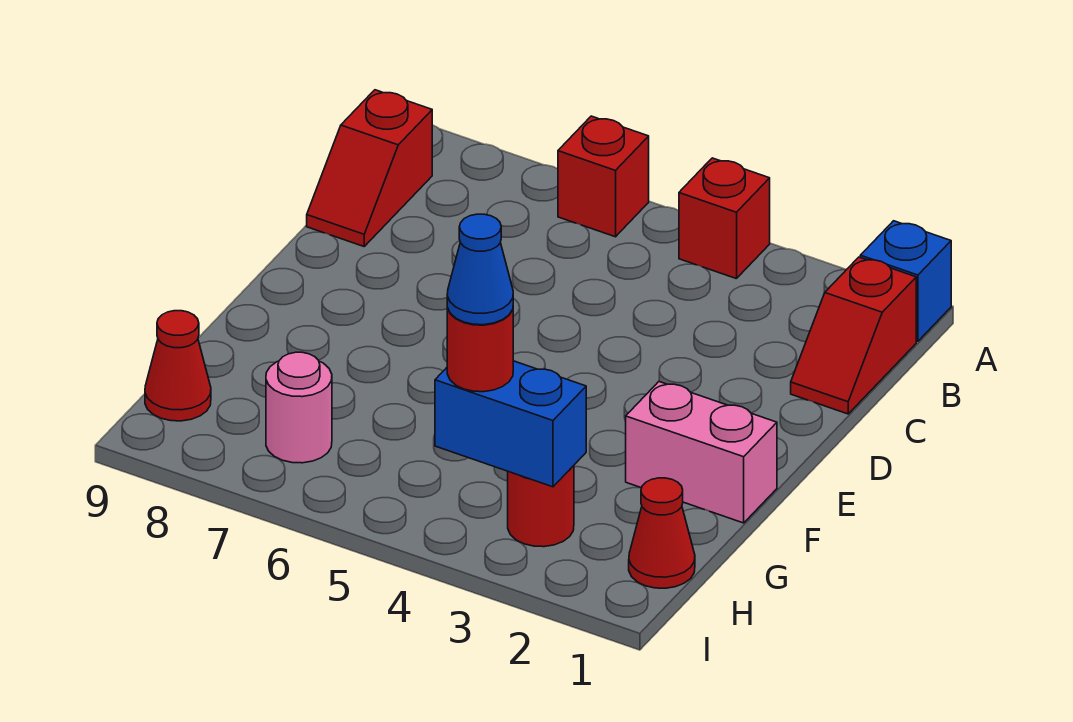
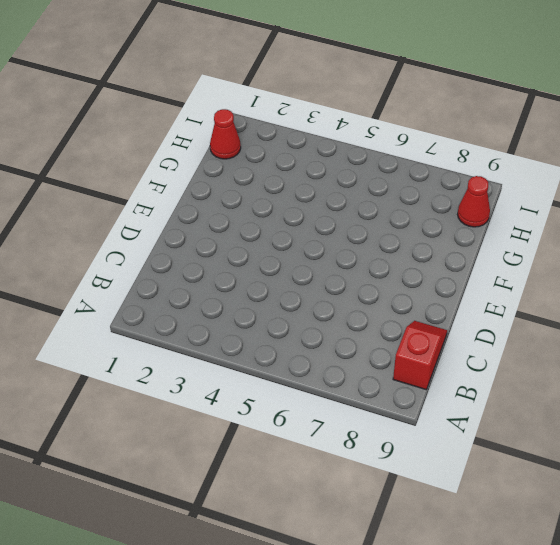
none -> blue 1x1 brick [860,221,951,341]
none -> red 1x1 brick [679,158,770,279]
none -> red 1x1 brick [558,116,649,237]

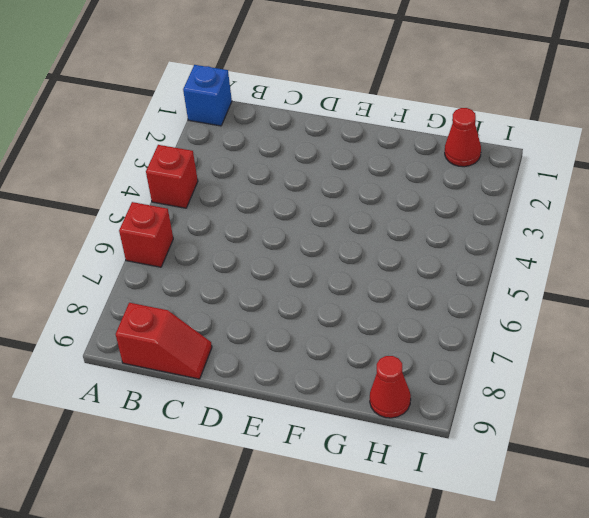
none -> red 1x2 slope [791,257,916,414]
none -> pink 1x2 brick [626,382,777,523]
none -> red 1x1 round brick [508,466,574,547]

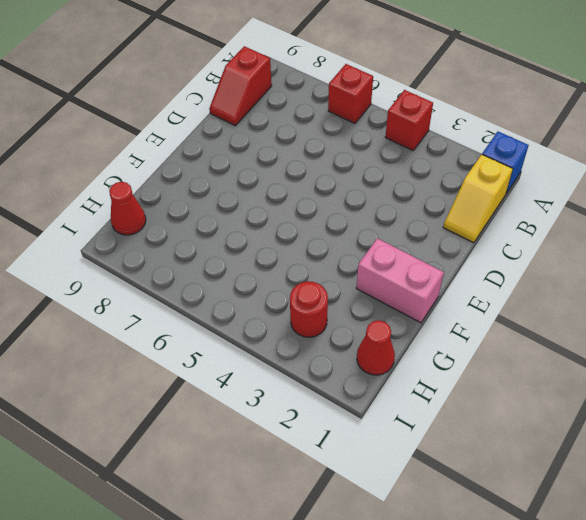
yellow 1x2 slope [443,155,513,243] -> red 1x2 slope [791,257,916,414]
none -> pink 1x1 round brick [266,352,332,463]
none -> blue 1x2 brick [435,361,586,487]
none -> red 1x1 round brick [447,308,513,392]

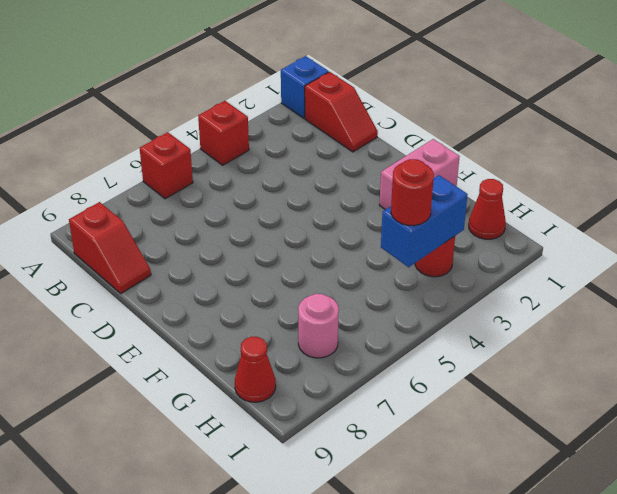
none -> blue 1x1 cone [447,214,513,325]

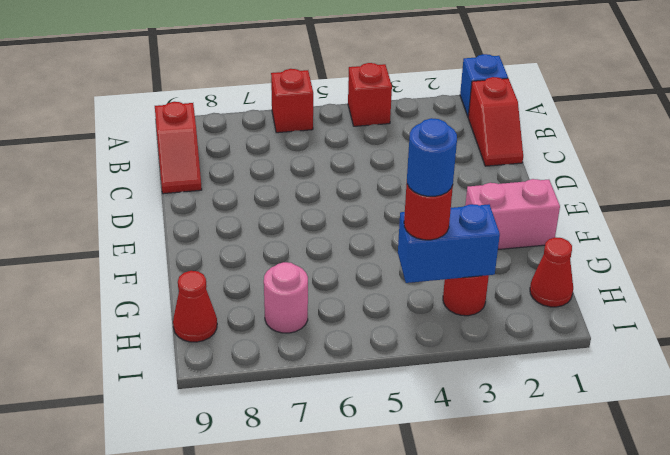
blue 1x1 round brick [407,118,457,196] -> blue 1x1 cone [447,214,513,325]

